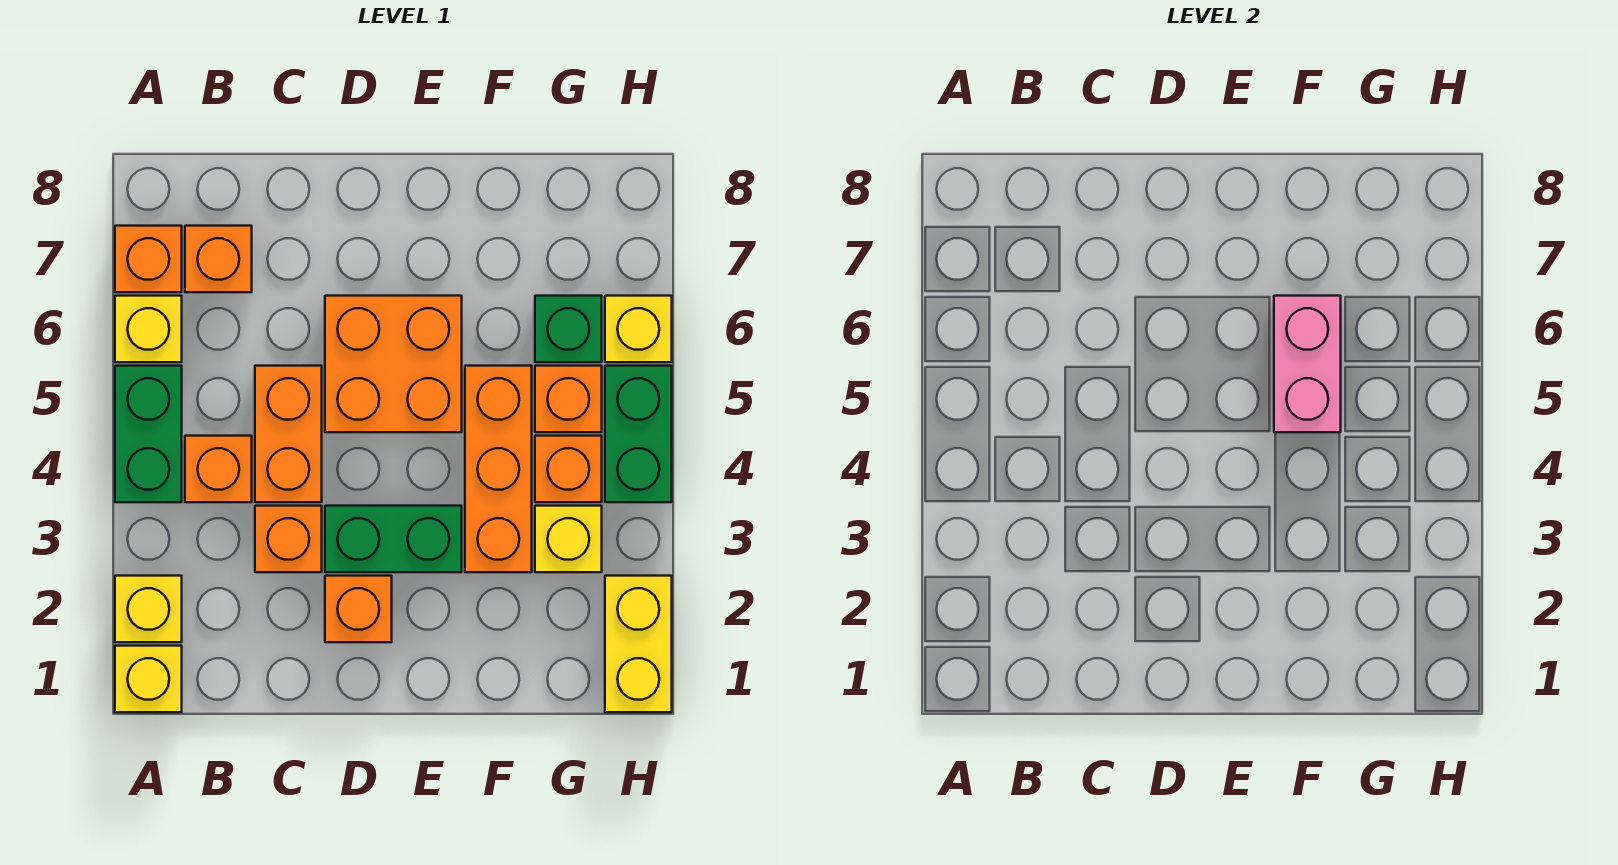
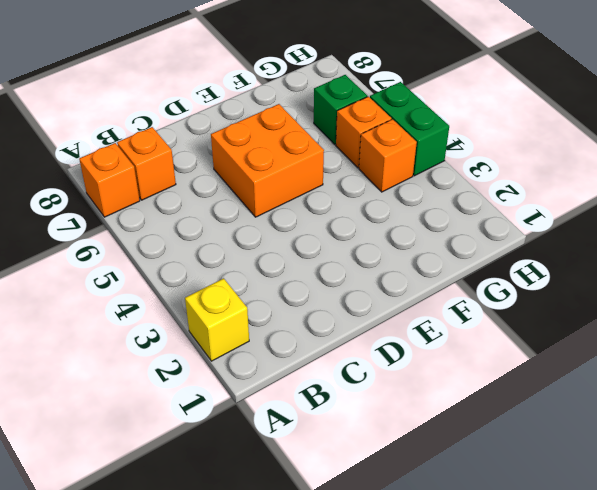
none -> yellow 1x1 brick [115,646,182,712]
none -> green 1x2 brick [115,366,182,502]
none -> yellow 1x1 brick [115,296,182,362]

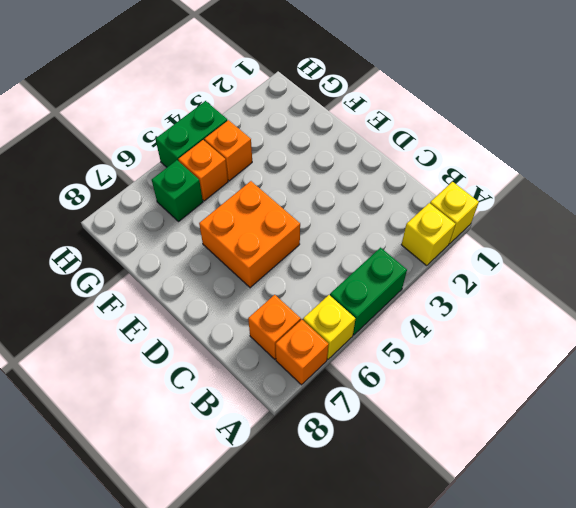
none -> orange 1x1 brick [185,436,252,502]
none -> orange 1x1 brick [255,506,322,572]
none -> orange 1x2 brick [255,366,322,502]

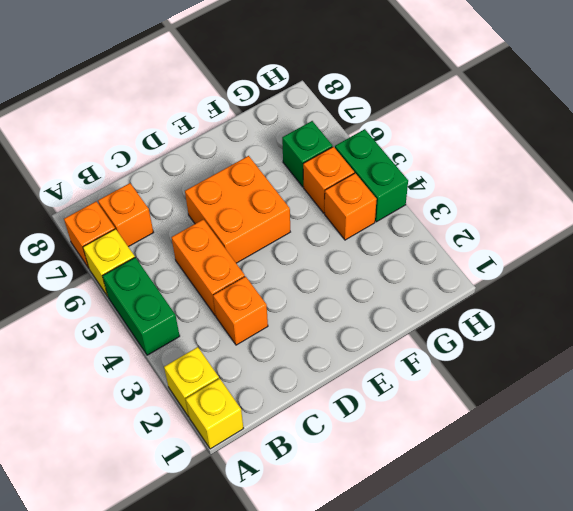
none -> orange 1x1 brick [185,436,252,502]
none -> orange 1x1 brick [325,576,392,642]
none -> green 1x2 brick [325,506,462,572]

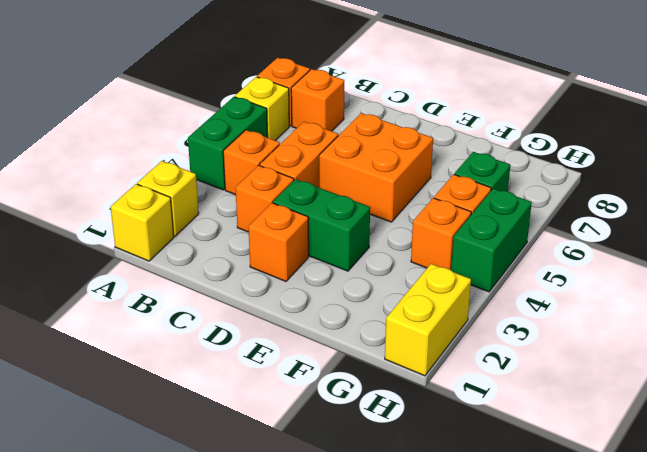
none -> orange 1x3 brick [465,366,532,572]
none -> yellow 1x1 brick [535,506,602,572]
none -> yellow 1x1 brick [605,296,672,362]

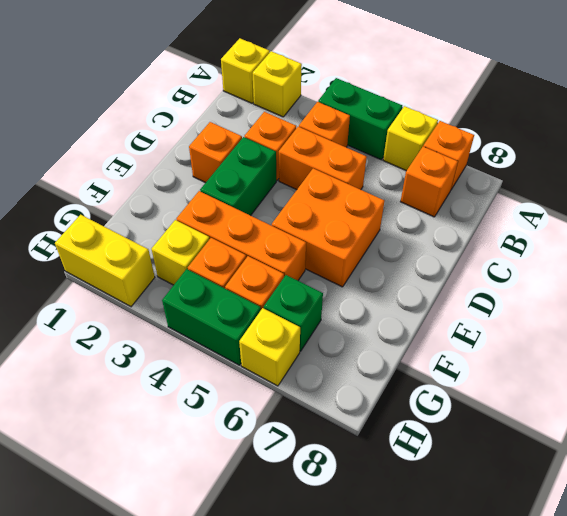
none -> pink 1x2 brick [1274,296,1341,432]

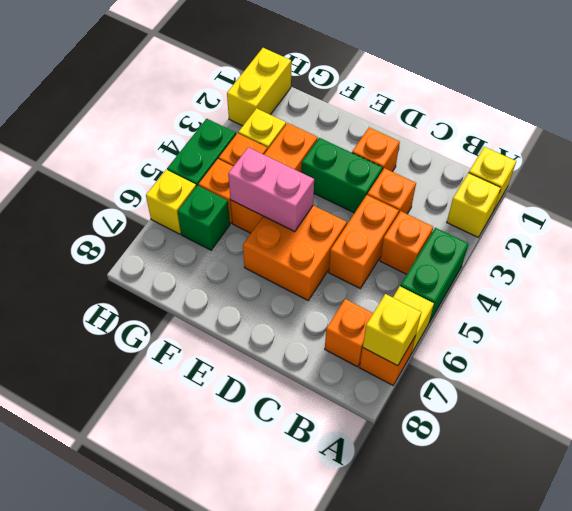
yellow 1x1 brick [363,294,421,366] -> none
pink 1x2 brick [228,147,314,232] -> pink 1x2 brick turned to [1274,296,1341,432]

